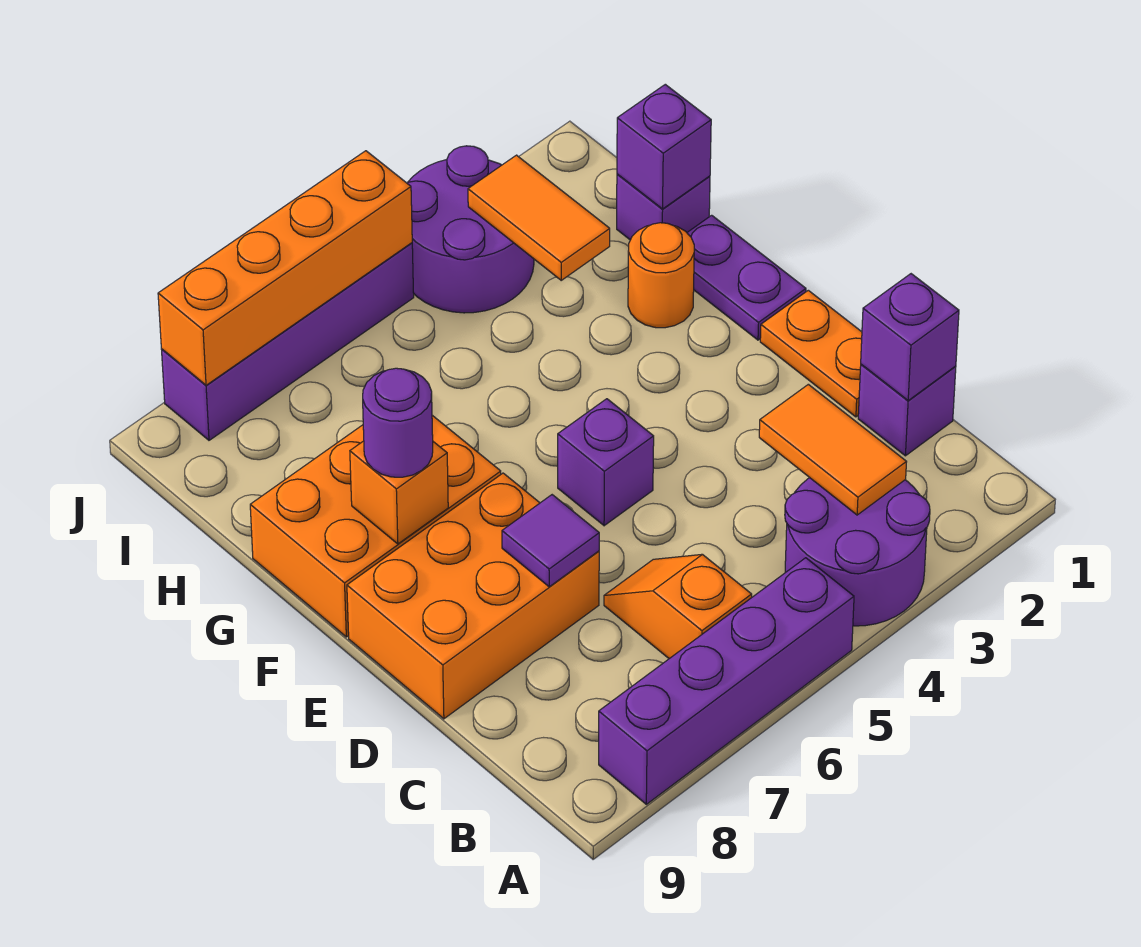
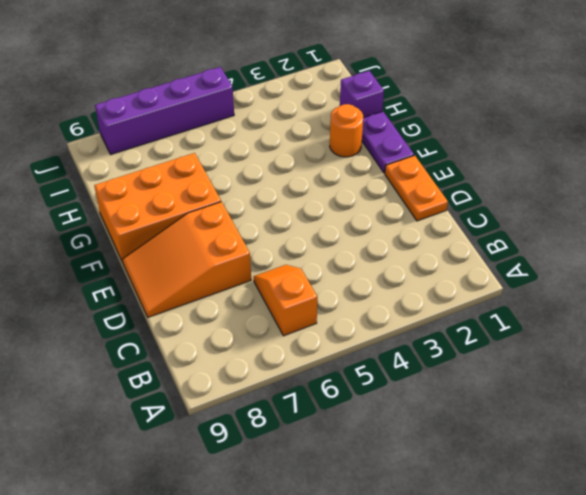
orange 2x3 slope [122,202,251,317] -> orange 2x3 brick [347,473,599,719]
none -> purple 2x2 round brick [785,478,930,626]
none -> purple 1x4 brick [599,558,854,804]
none -> purple 1x1 brick [858,364,956,456]

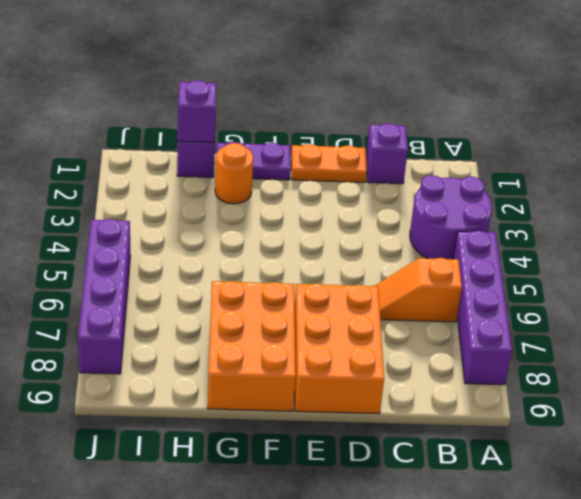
none -> purple 1x1 brick [558,399,654,526]
none -> purple 2x2 round brick [407,146,534,313]
none -> orange 1x2 tile [759,384,906,515]

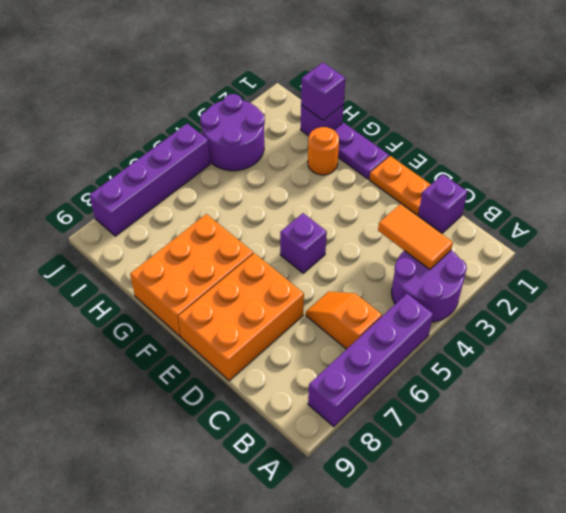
none -> purple 1x1 brick [861,274,959,401]
none -> purple 1x1 tile [502,495,599,587]
none -> orange 1x1 brick [350,441,448,544]

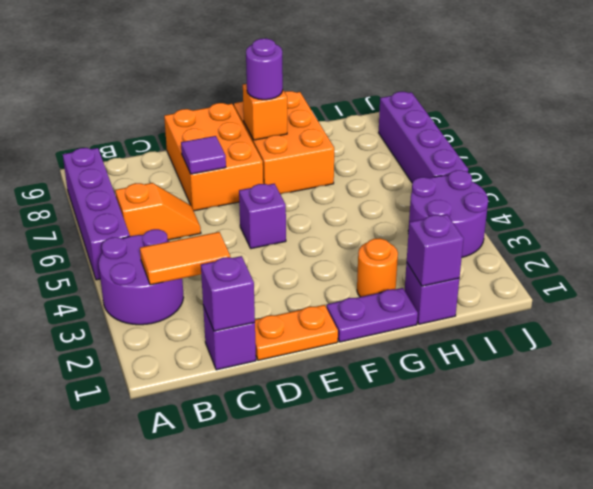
none -> orange 1x2 tile [468,155,610,280]
none -> orange 1x4 brick [158,151,412,385]

